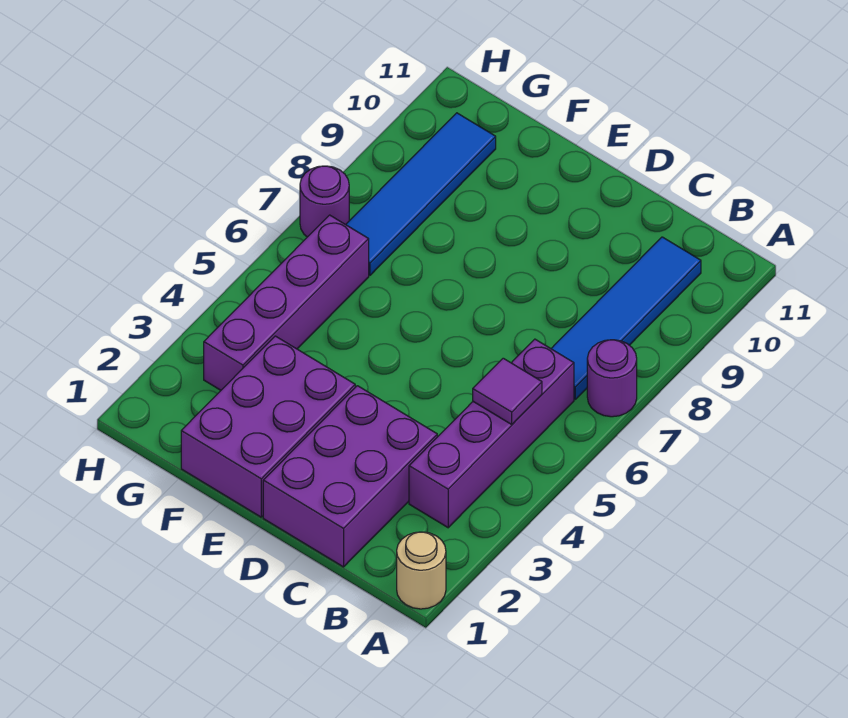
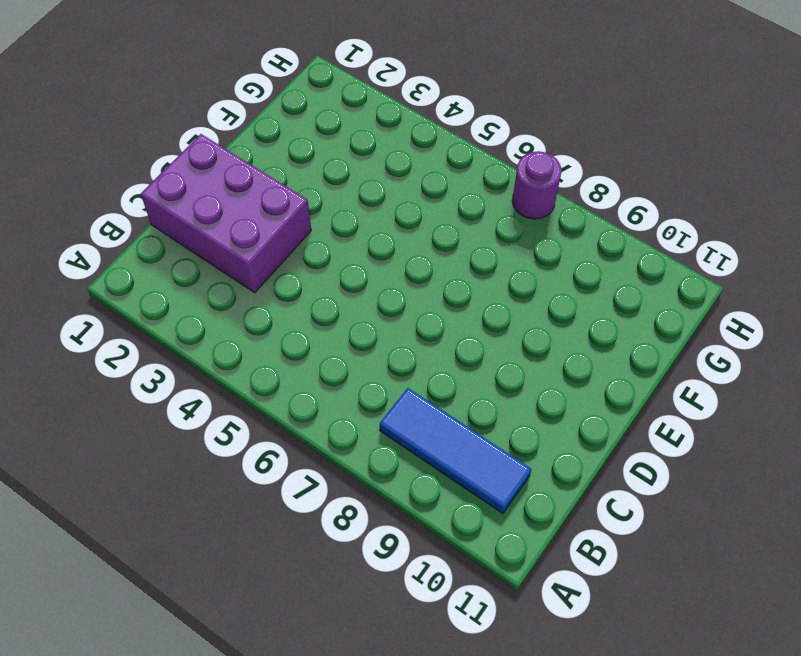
blue 1x3 tile [380,388,531,513] -> blue 1x4 tile [551,237,701,399]
none -> tan 1x1 round brick [397,532,446,609]
none -> purple 1x1 round brick [587,340,637,417]

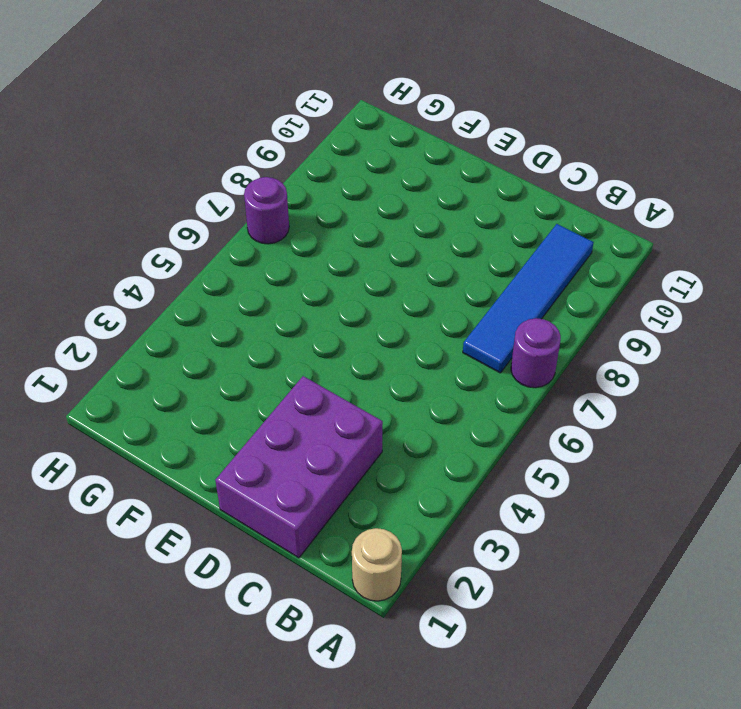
none -> purple 1x4 brick [409,339,574,528]
none -> purple 2x3 brick [181,336,355,517]

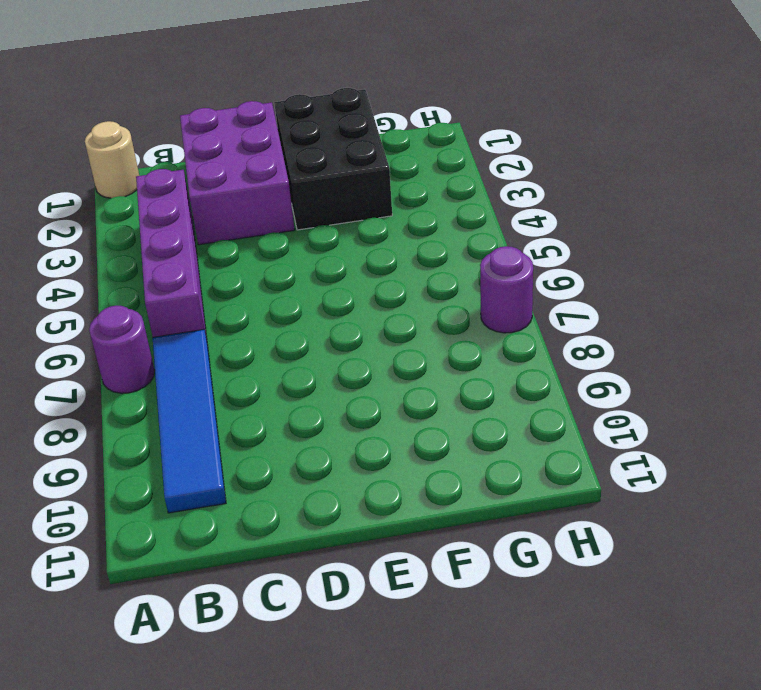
black 2x3 brick [274,88,392,230] -> purple 2x3 brick [181,336,355,517]
none -> purple 1x4 brick [204,215,369,390]
none -> blue 1x4 tile [346,113,496,275]

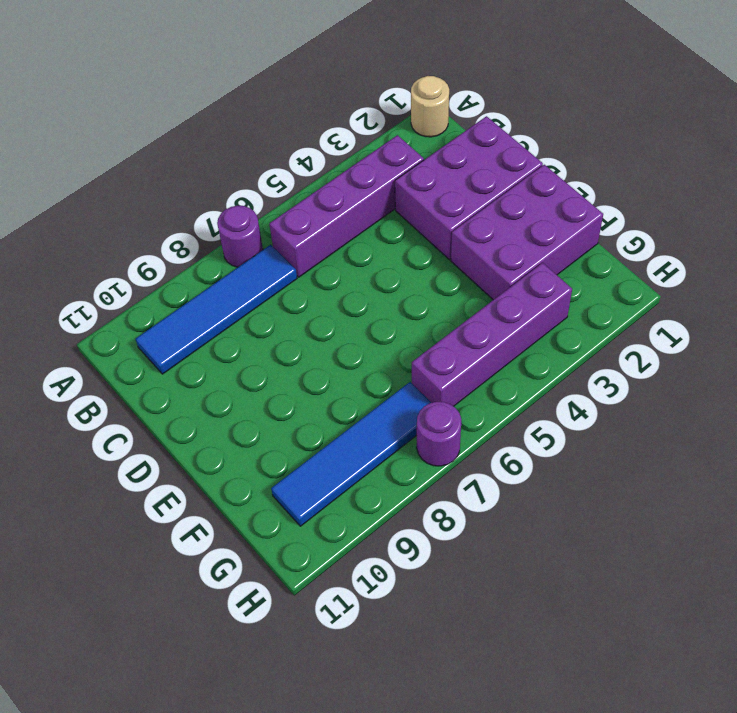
none -> purple 1x1 tile [473,358,542,424]

